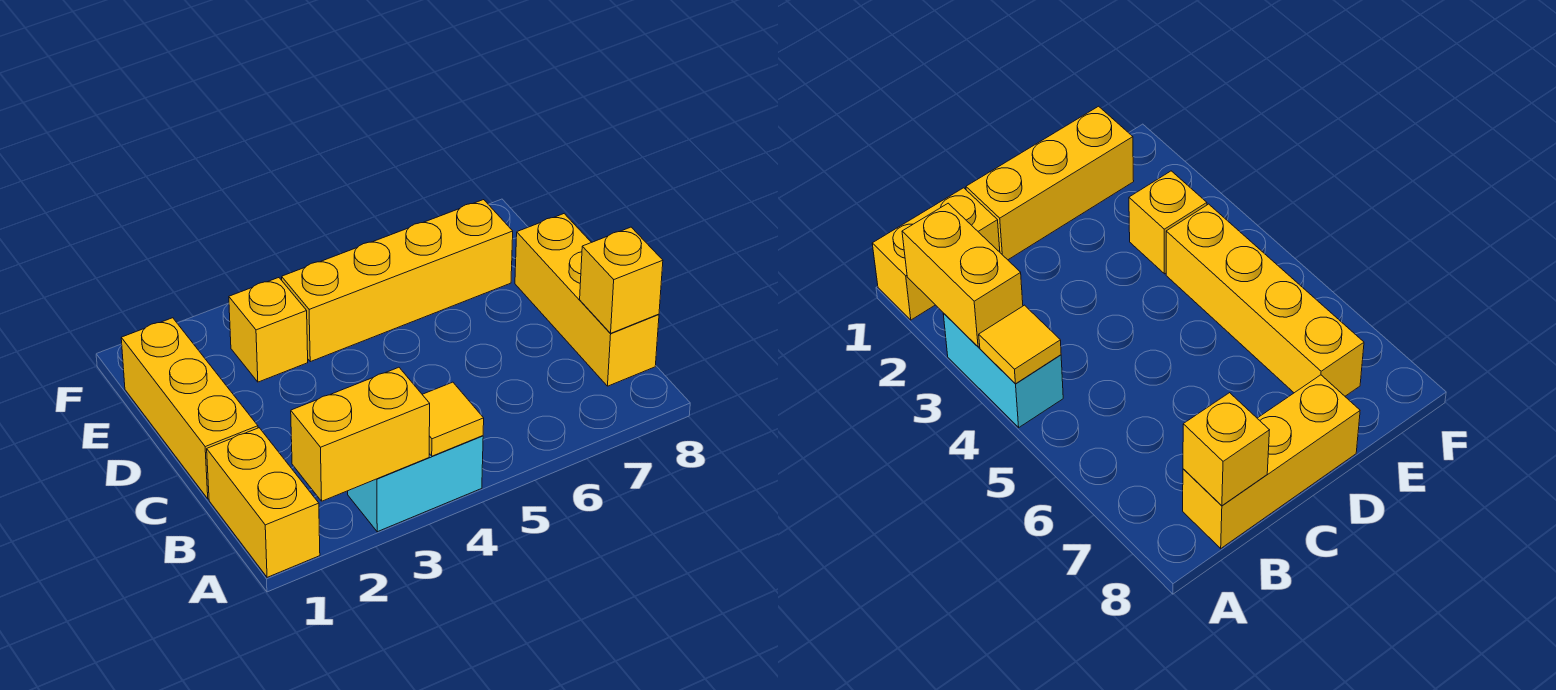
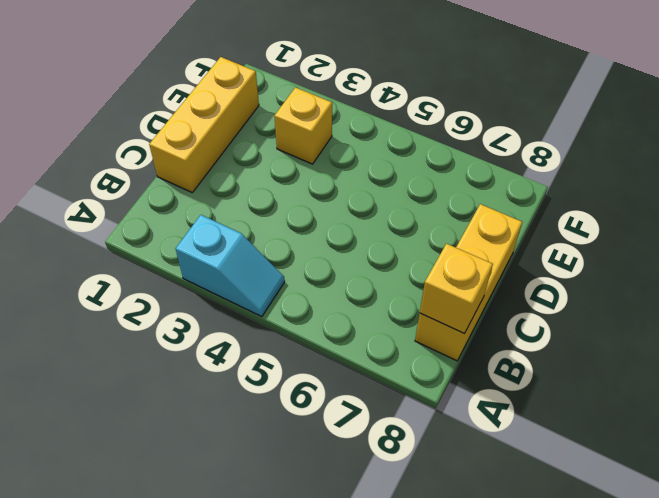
cyan 1x2 slope [176,215,285,317] -> cyan 1x2 brick [348,436,483,532]
none -> yellow 1x2 brick [207,428,320,577]
none -> yellow 1x4 brick [282,200,513,362]

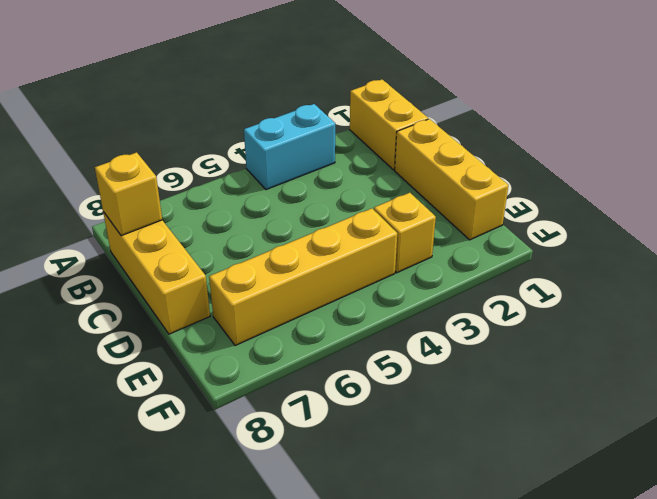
none -> yellow 1x2 brick [291,367,430,501]
none -> yellow 1x1 tile [422,382,484,456]

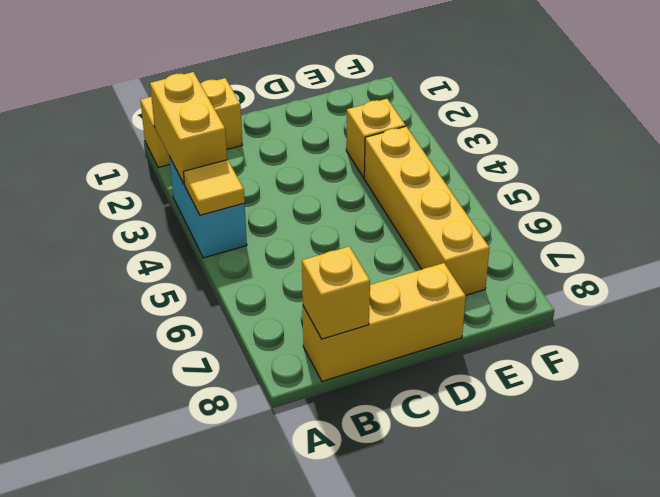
none -> yellow 1x3 brick [121,318,258,499]

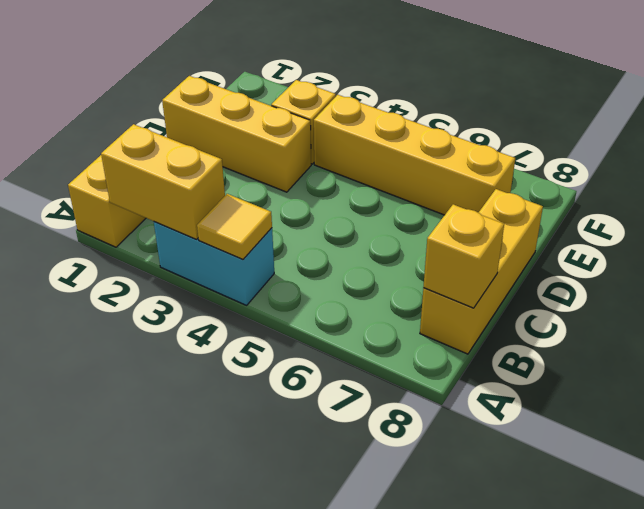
yellow 1x3 brick [162,76,311,192] -> yellow 1x3 brick turned to [121,318,258,499]

